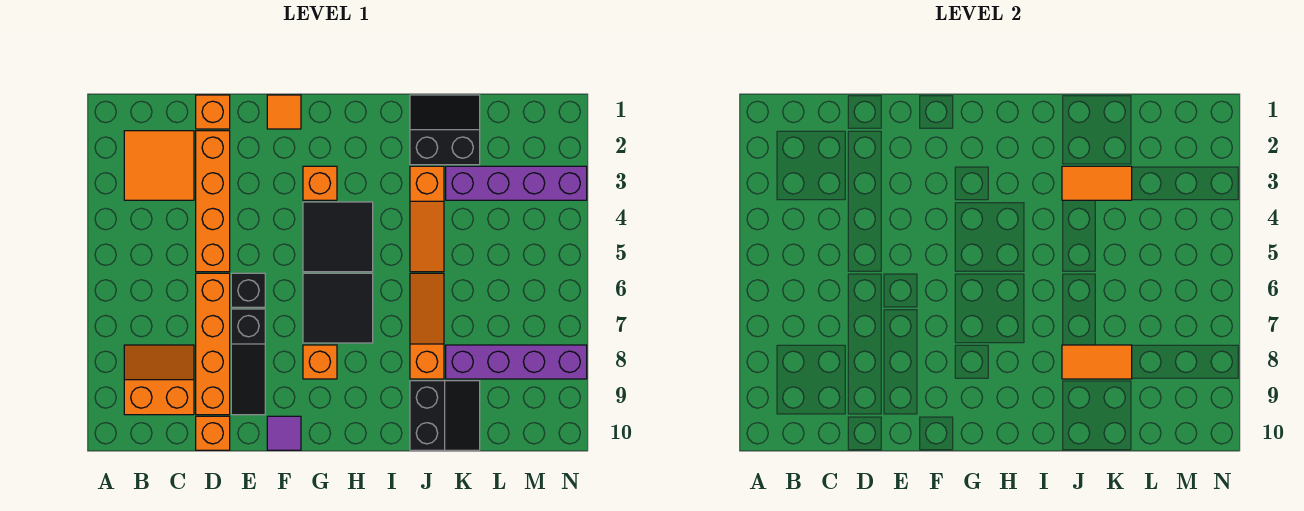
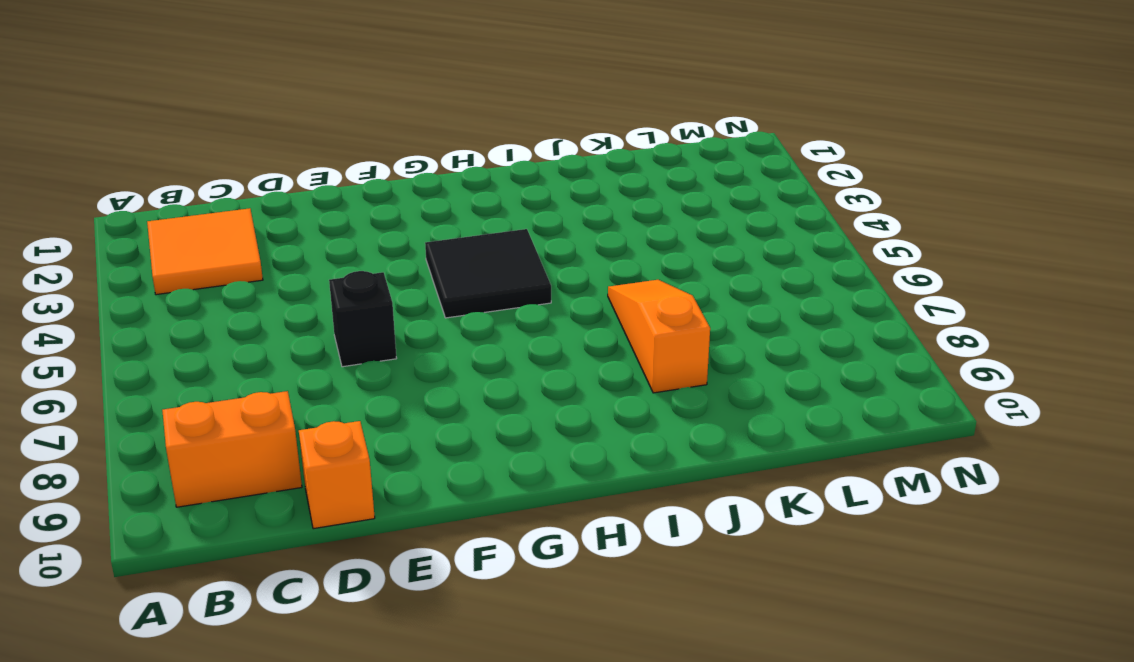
none -> orange 1x1 brick [196,95,230,129]
none -> orange 1x4 brick [196,131,230,272]
none -> orange 1x4 brick [196,273,230,415]

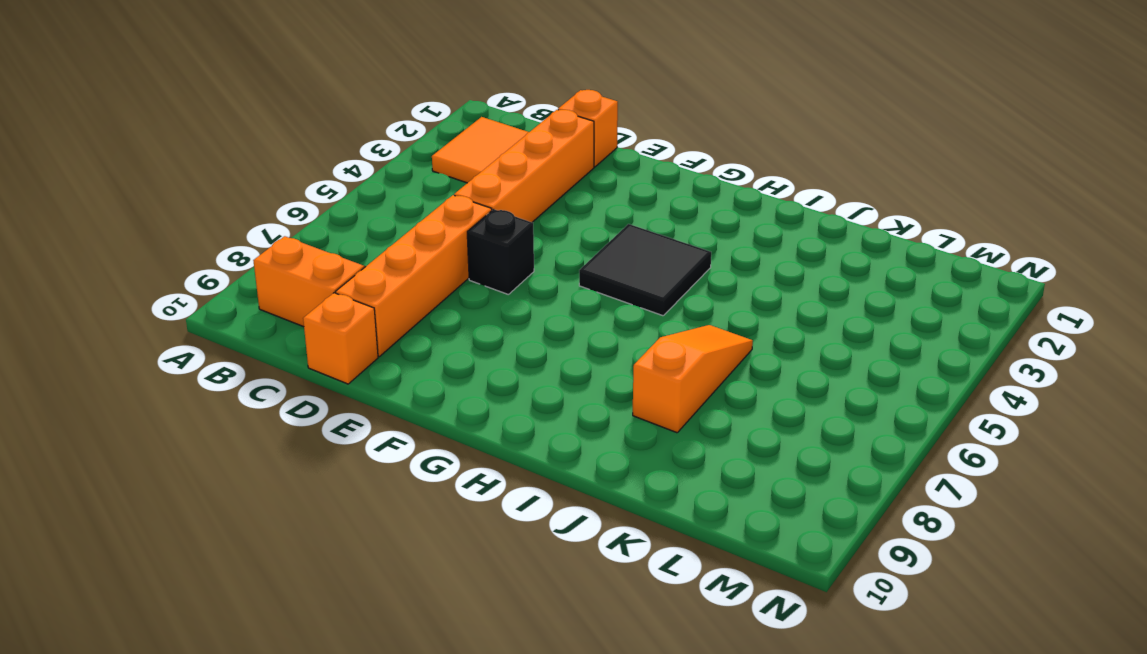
none -> black 1x3 slope [231,309,265,415]
none -> orange 1x1 tile [267,95,301,129]
none -> purple 1x1 tile [267,416,301,450]

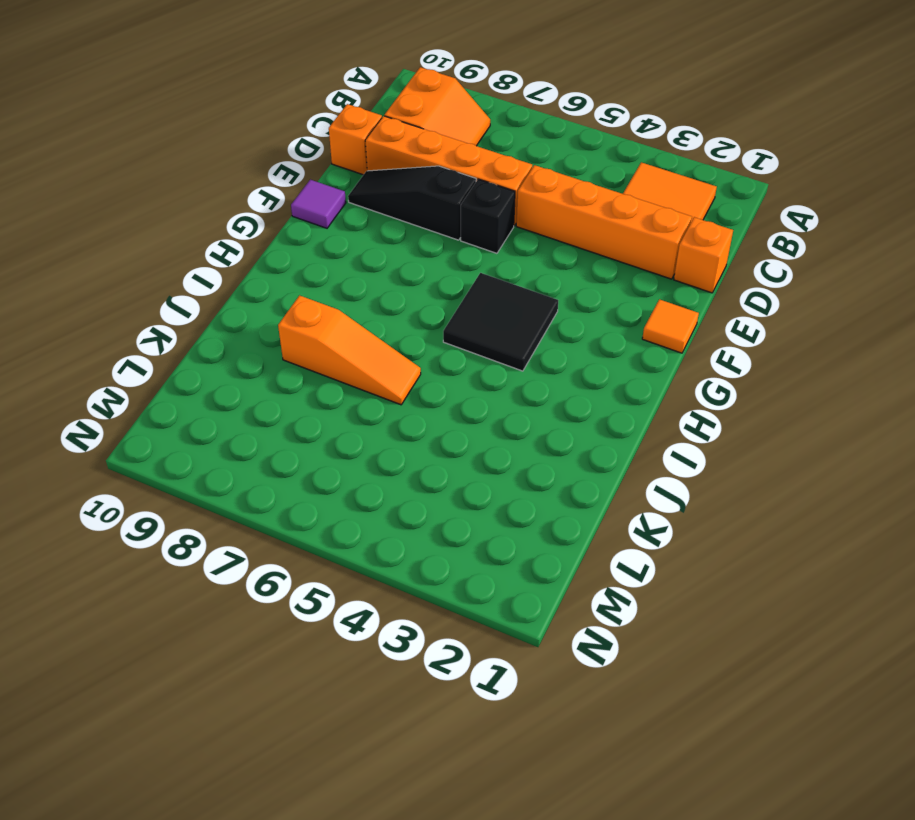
none -> orange 1x1 brick [303,166,337,200]
none -> black 2x2 tile [303,273,373,343]
none -> orange 1x1 brick [303,345,337,379]

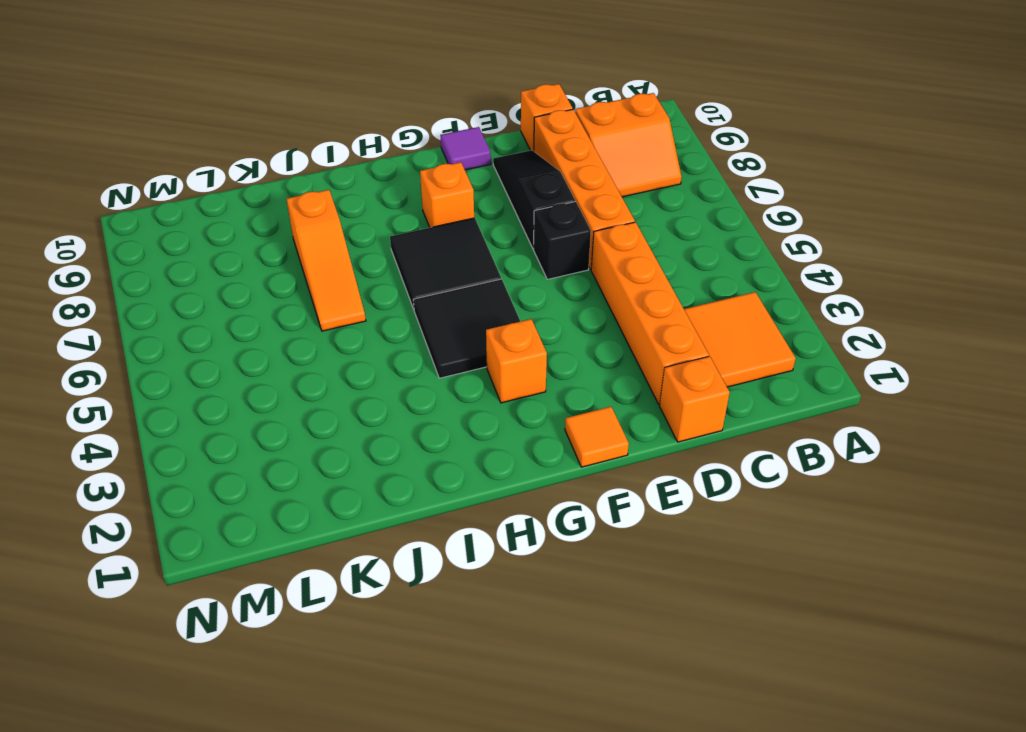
none -> black 2x2 slope [410,95,480,165]
none -> orange 1x3 slope [410,166,444,272]
none -> black 2x2 slope [410,381,480,450]

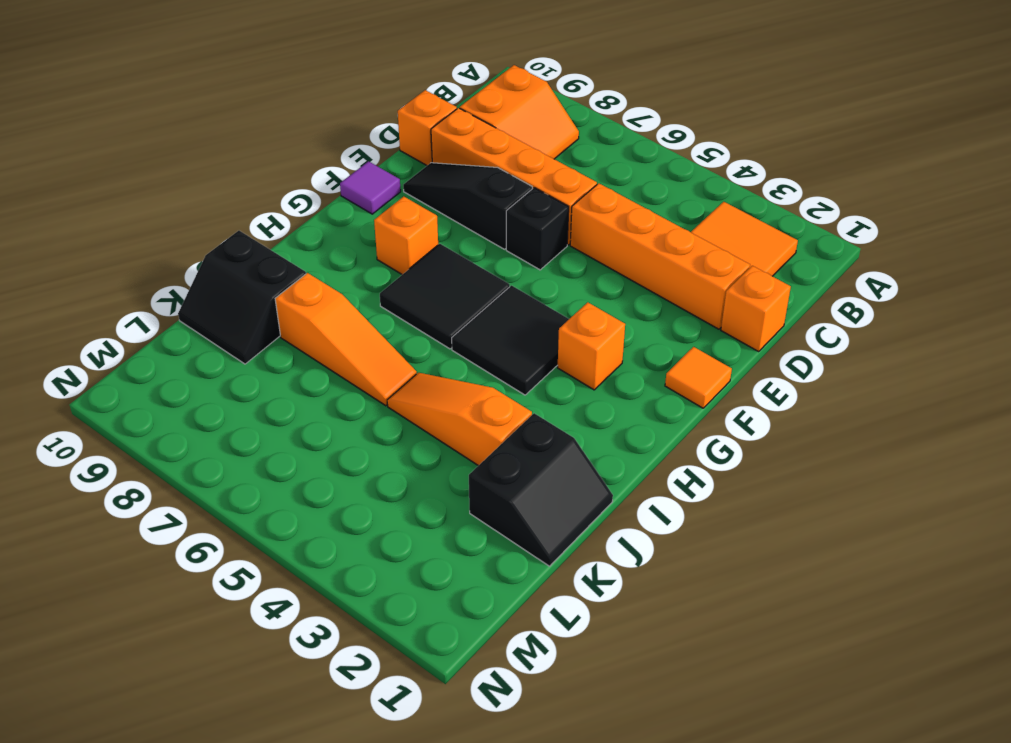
none -> purple 1x4 brick [446,166,587,200]
none -> purple 1x4 brick [446,345,587,379]
none -> orange 1x2 tile [1062,166,1132,200]

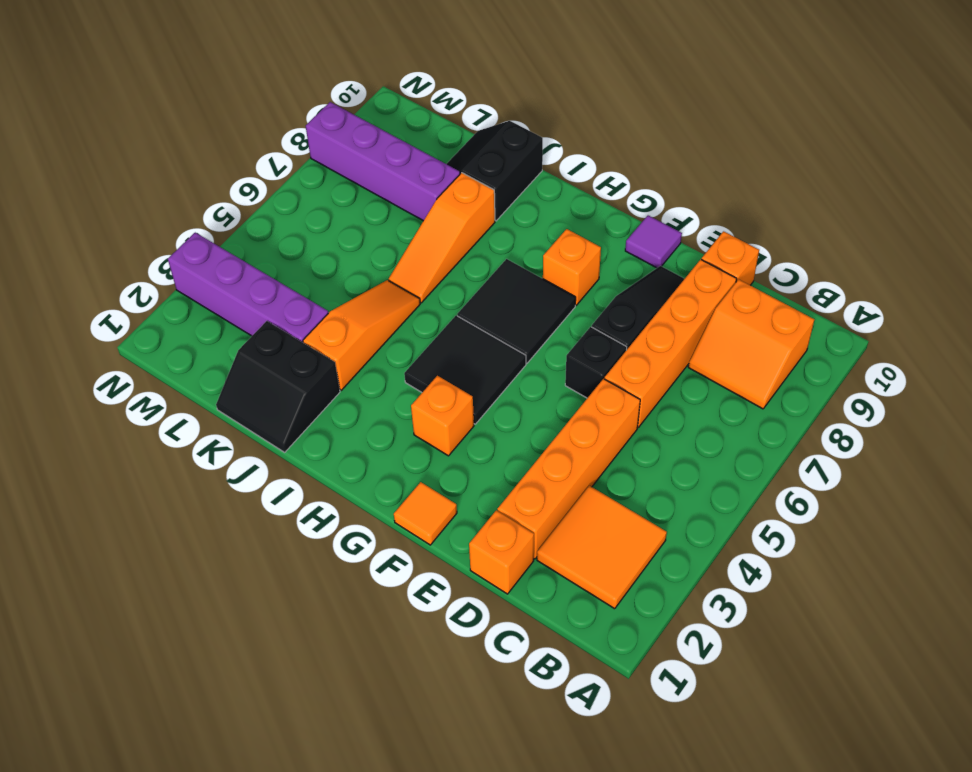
none -> orange 1x2 tile [1062,166,1132,200]
none -> orange 1x2 tile [1062,345,1132,379]

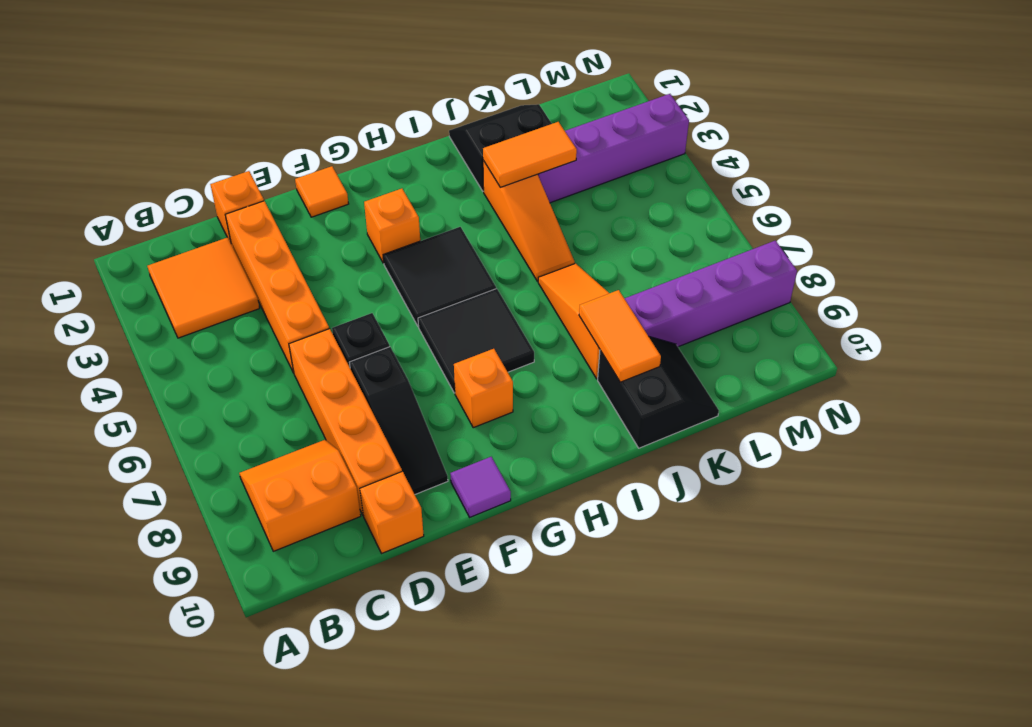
orange 1x2 tile [579,290,661,382] -> orange 1x2 tile turned to [1062,345,1132,379]

